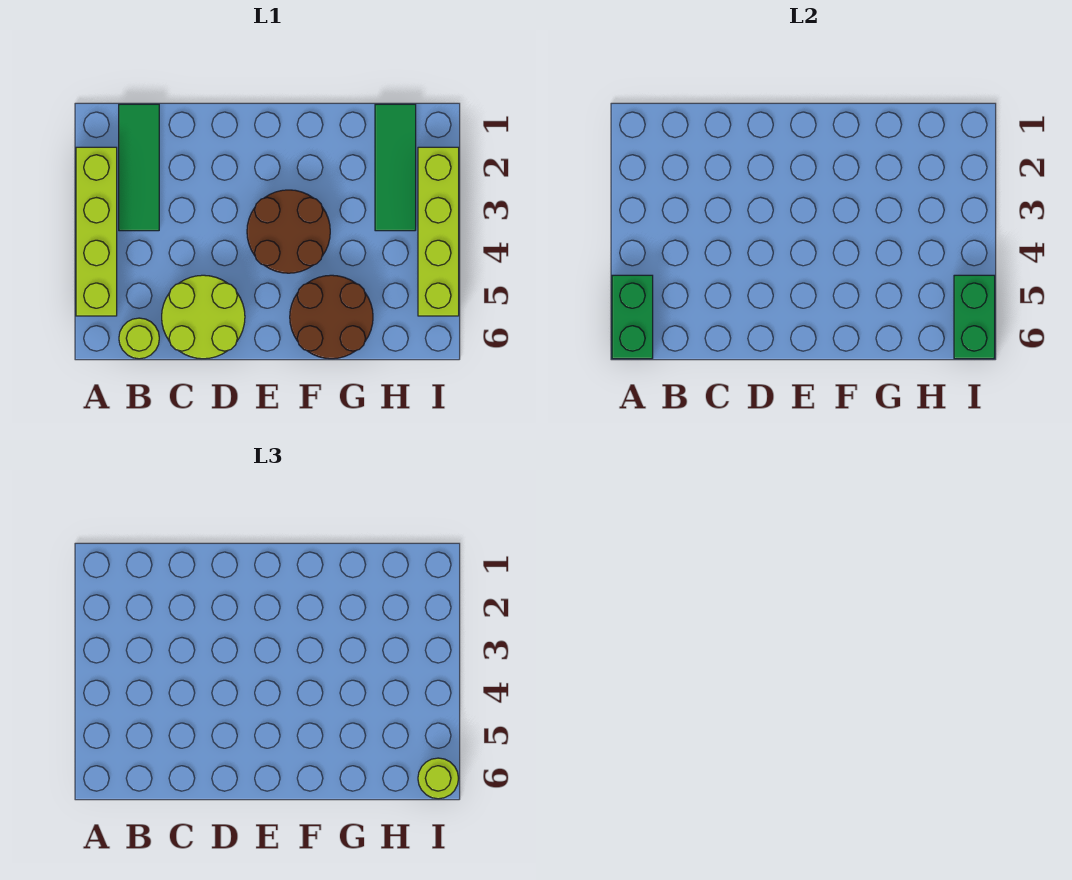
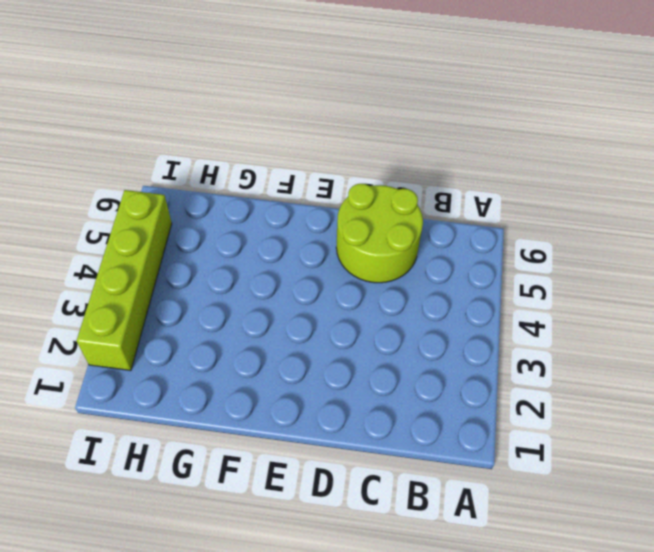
none -> lime 1x4 brick [76,147,117,316]
none -> green 1x3 tile [119,104,159,231]

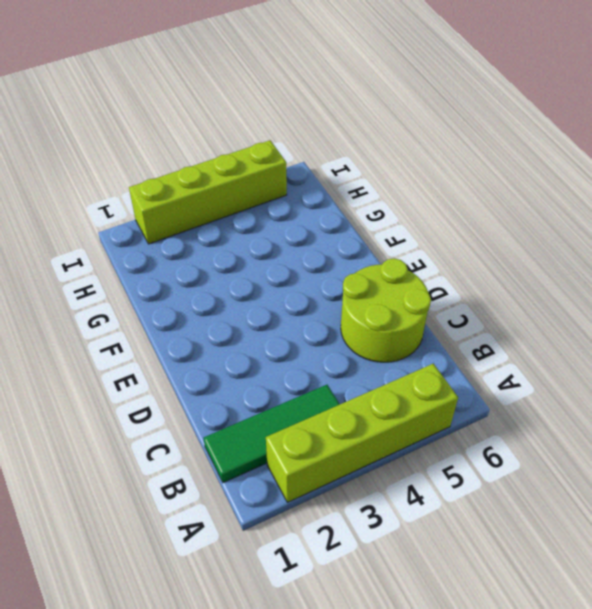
none -> lime 1x1 round brick [119,318,159,359]
none -> brown 2x2 round brick [247,190,330,273]

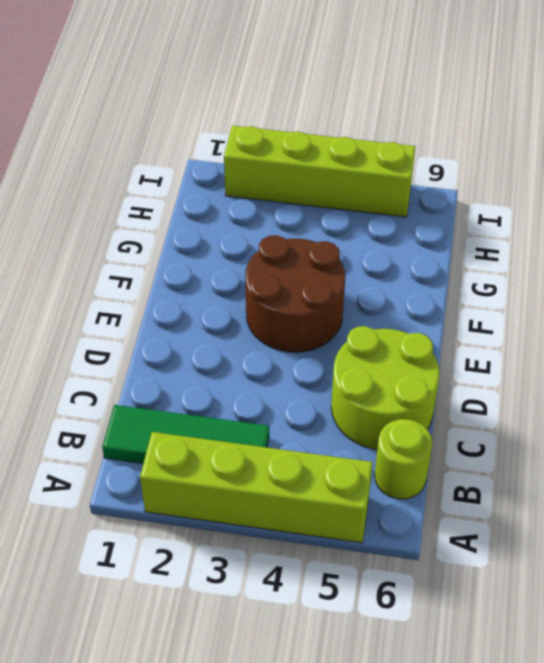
none -> brown 2x2 round brick [290,275,373,359]
none -> green 1x3 tile [375,104,416,231]

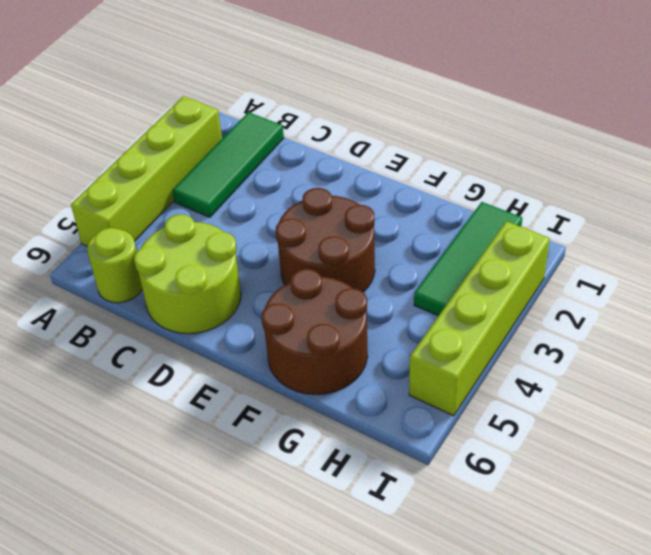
none -> green 1x2 brick [612,275,653,359]
none -> green 1x2 brick [954,275,995,359]

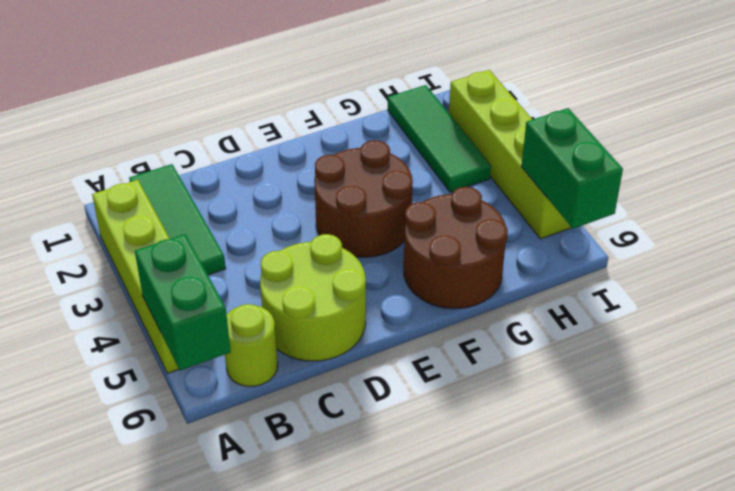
none -> lime 1x1 round brick [418,758,459,799]

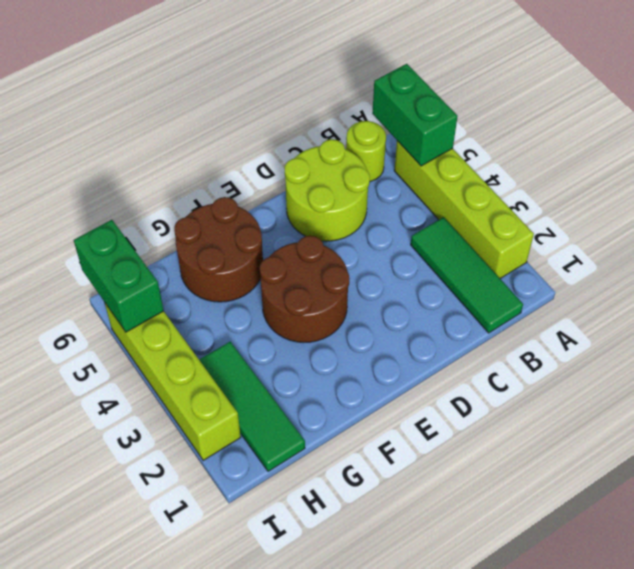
none -> lime 1x1 round brick [418,758,459,799]

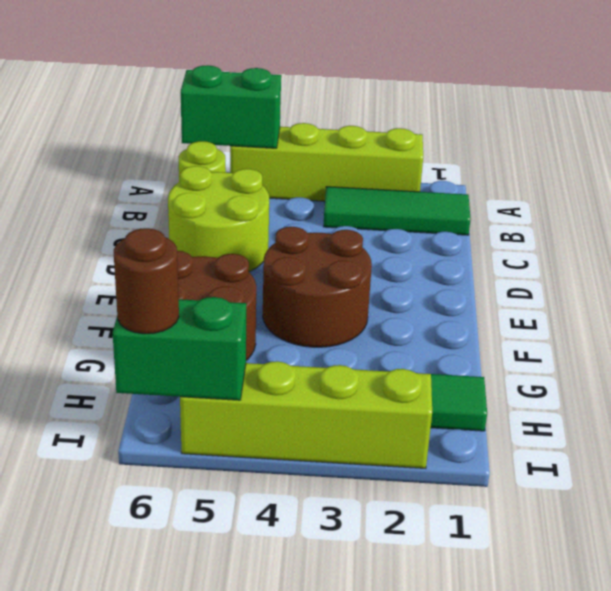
brown 1x1 round brick [114,228,179,334] -> lime 1x1 round brick [418,758,459,799]

